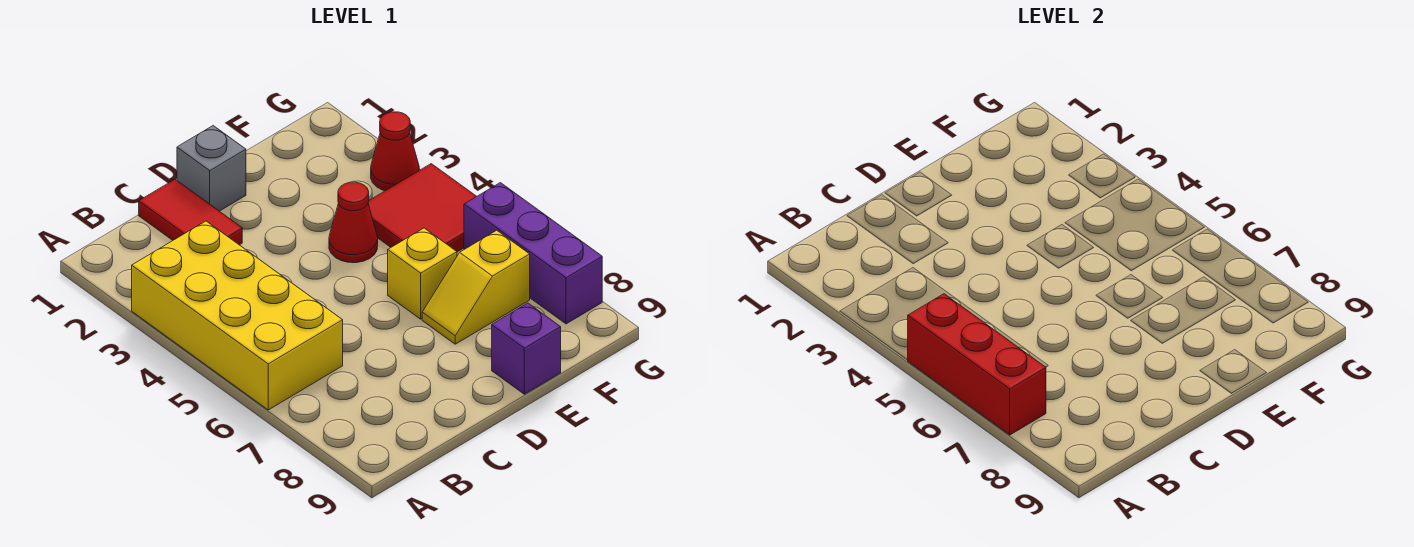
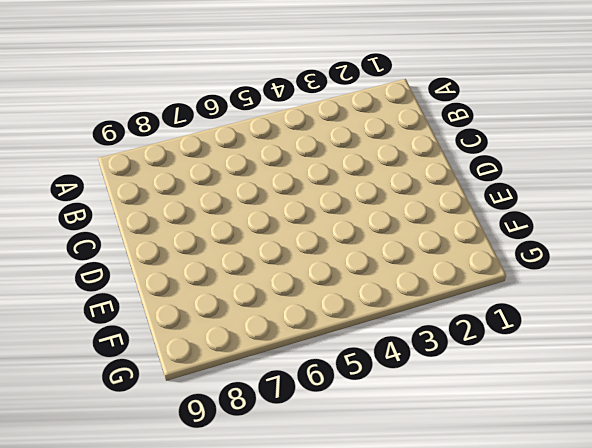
none -> yellow 2x4 brick [132,221,343,410]
none -> red 1x2 tile [139,179,242,245]

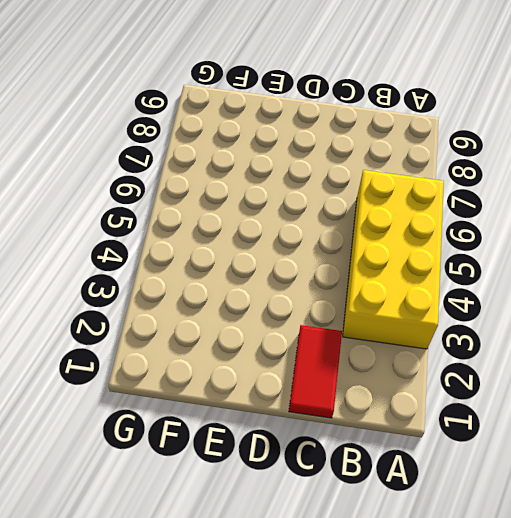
none -> grey 1x1 brick [177,126,246,211]
none -> red 1x1 cone [329,182,378,263]

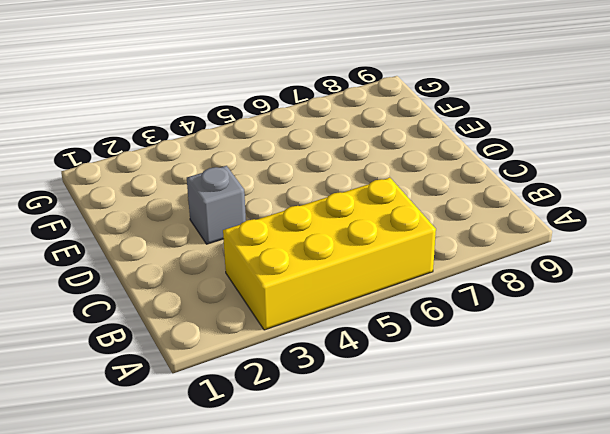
grey 1x1 brick [187,166,246,244] -> grey 1x1 brick moved to [177,126,246,211]
none -> red 1x2 tile [139,179,242,245]
none -> red 1x1 cone [329,182,378,263]

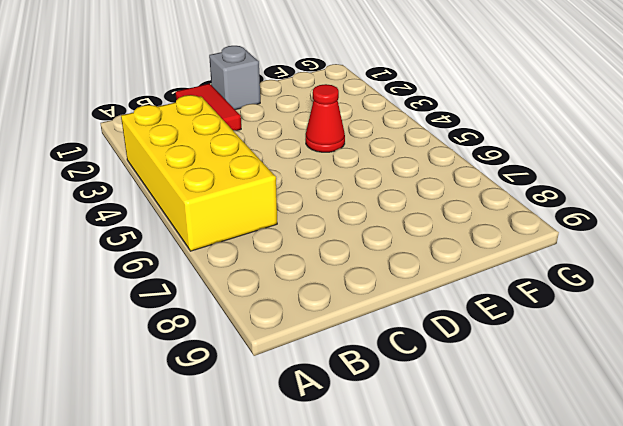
none -> yellow 1x1 brick [388,228,457,319]
none -> yellow 1x2 slope [422,230,530,344]

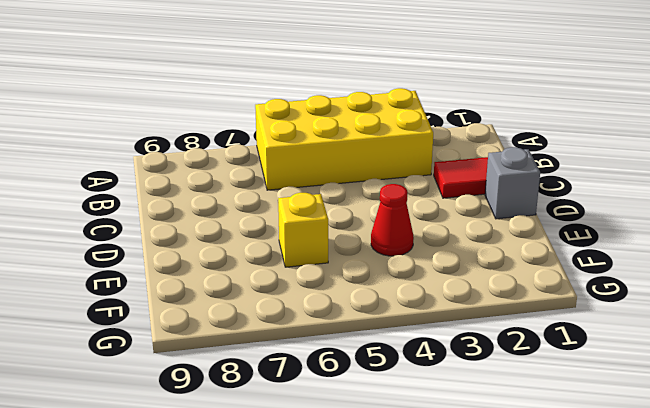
none -> yellow 1x2 slope [422,230,530,344]
none -> purple 1x1 brick [492,303,561,394]

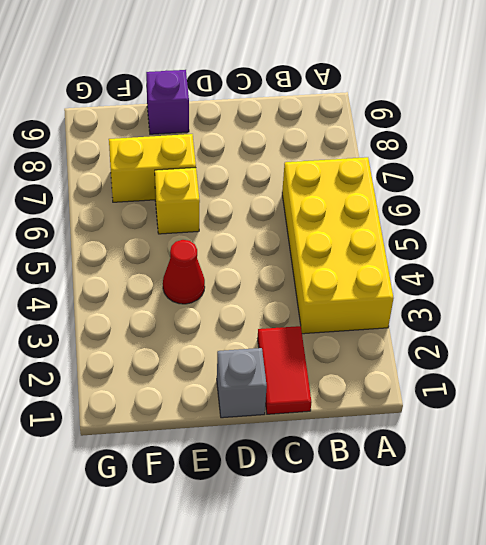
yellow 1x2 brick [109,134,196,202] -> yellow 1x2 slope [422,230,530,344]
none -> red 2x2 tile [368,164,477,252]
none -> red 1x1 cone [371,112,419,191]

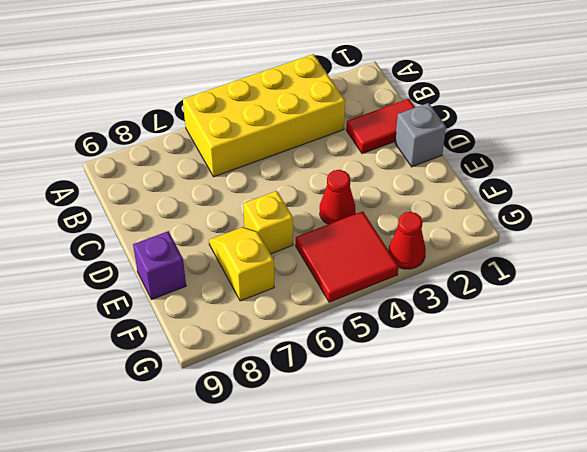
none -> purple 1x3 brick [464,183,602,324]
none -> red 1x3 brick [908,294,1046,435]

